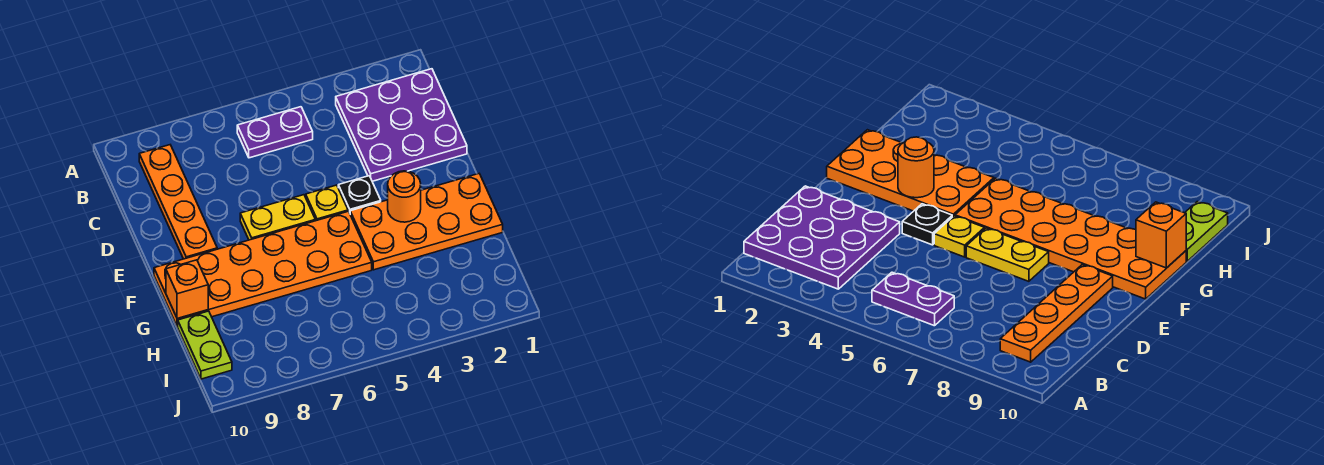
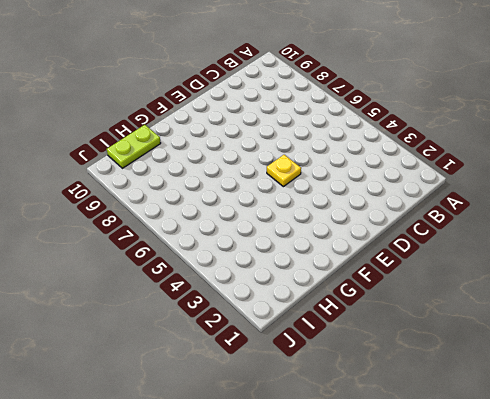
none -> purple 3x3 plate [336,69,467,181]
none -> purple 1x2 plate [237,107,313,158]

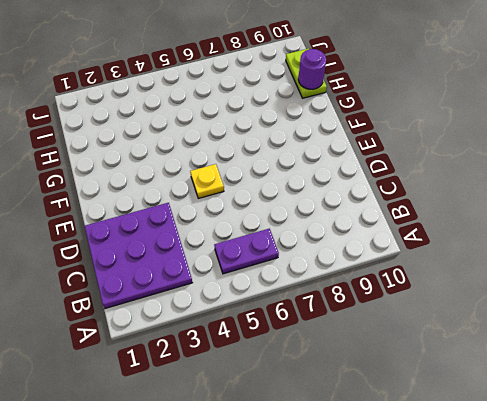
purple 1x1 round brick [298,49,326,89] -> none
none -> orange 1x4 plate [139,145,217,259]
none -> black 1x1 plate [338,176,381,213]

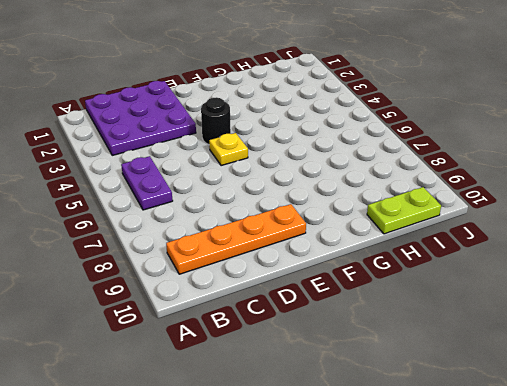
black 1x1 round brick [201,97,231,145] -> black 1x1 plate [338,176,381,213]
none -> yellow 1x2 plate [240,195,315,240]
none -> orange 2x4 plate [350,174,503,270]

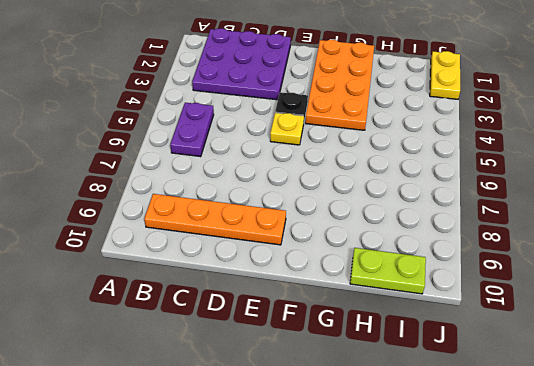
yellow 1x2 plate [430,51,460,99] -> yellow 1x2 plate moved to [240,195,315,240]
none -> orange 2x6 plate [154,211,372,327]
none -> orange 1x1 round brick [388,171,421,222]

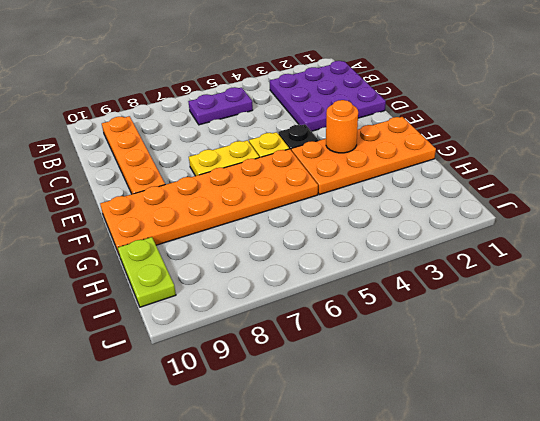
none -> orange 1x1 brick [166,260,208,319]

